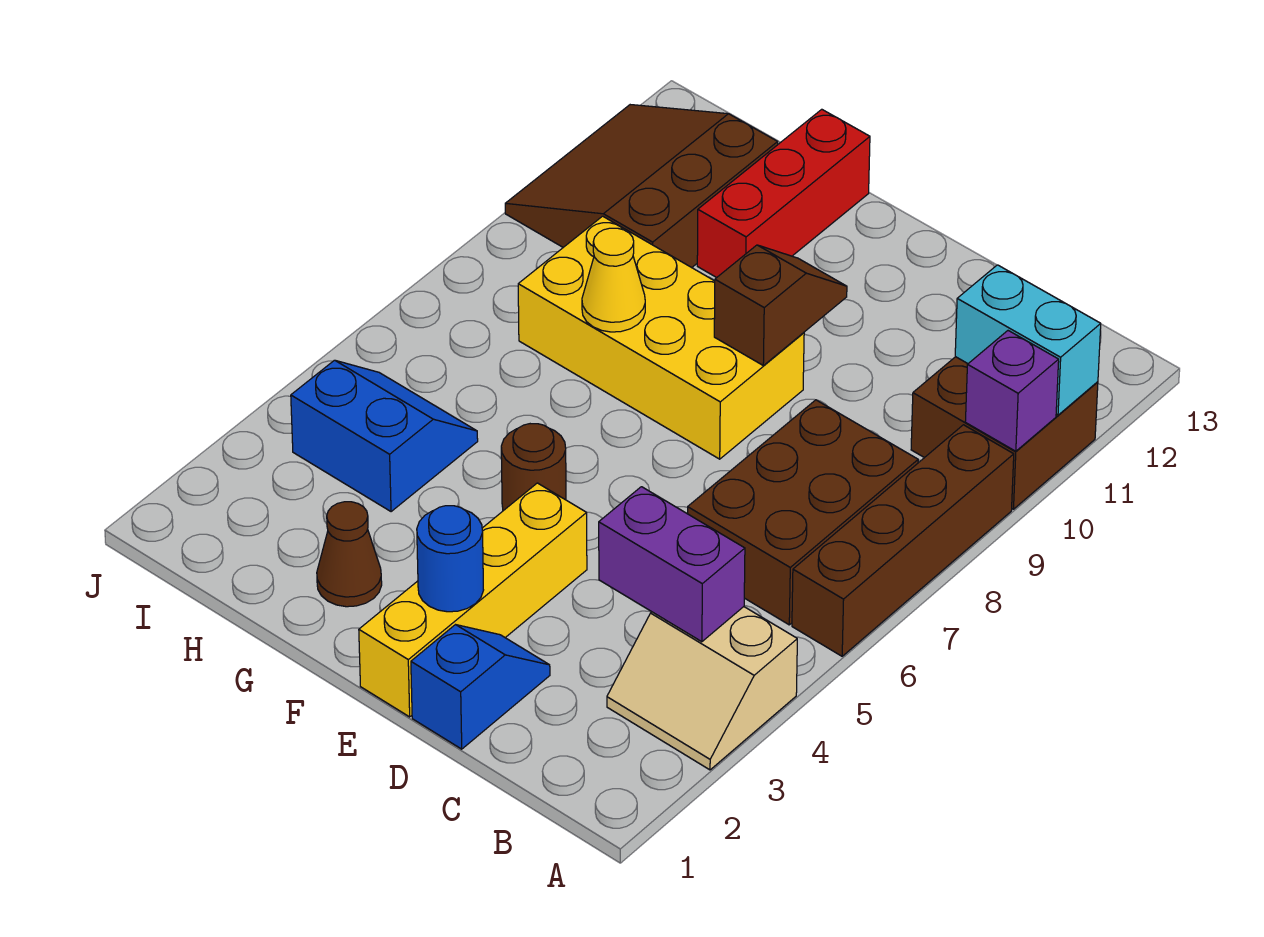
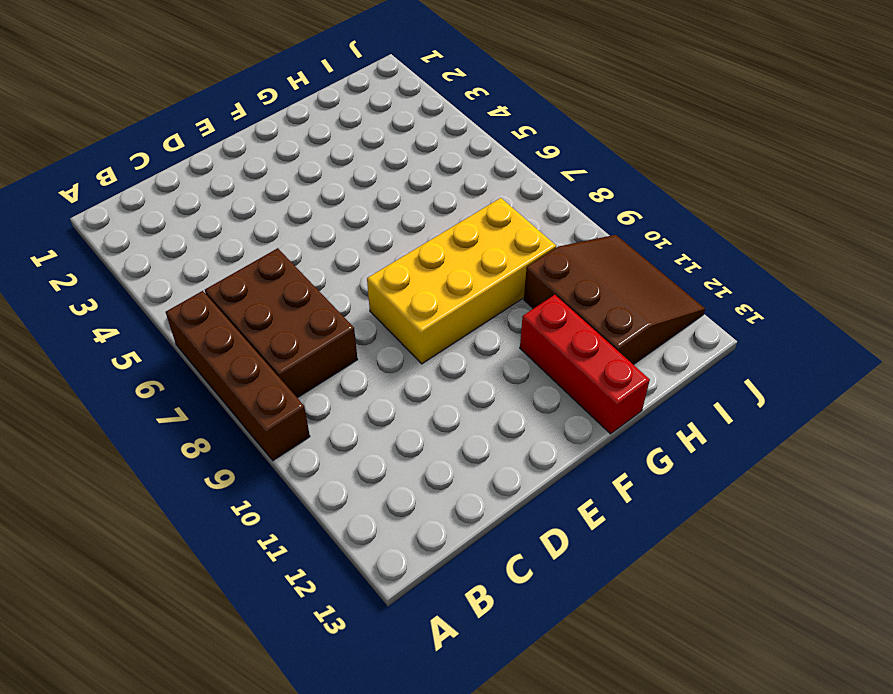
none -> tan 2x2 slope [607,607,797,770]
none -> brown 2x2 brick [911,357,1098,509]
none -> blue 1x2 slope [411,625,550,749]

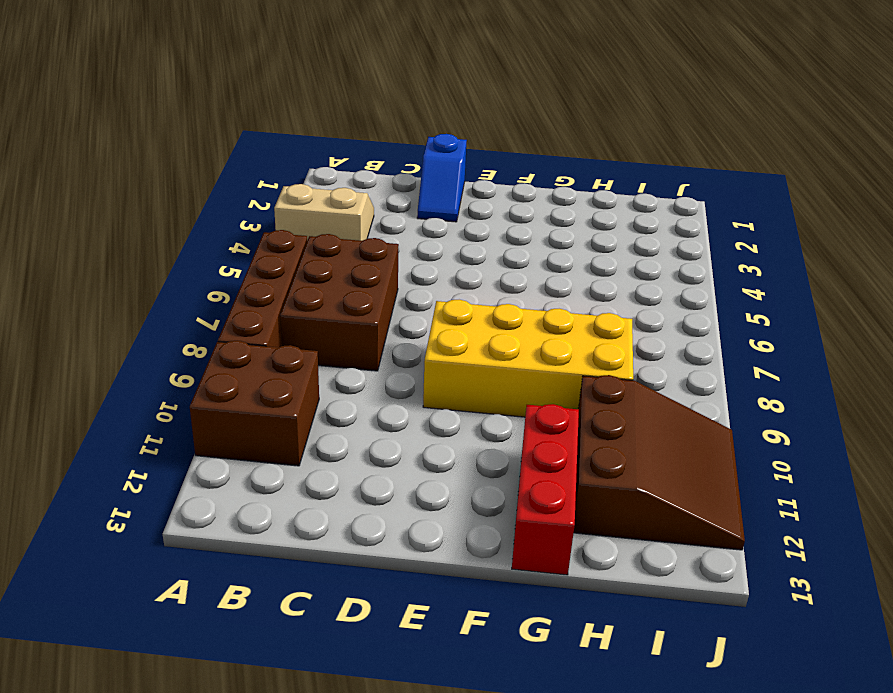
none -> yellow 1x4 brick [359,483,587,717]
none -> brown 1x1 round brick [501,424,566,511]
none -> brown 1x1 cone [317,502,382,607]

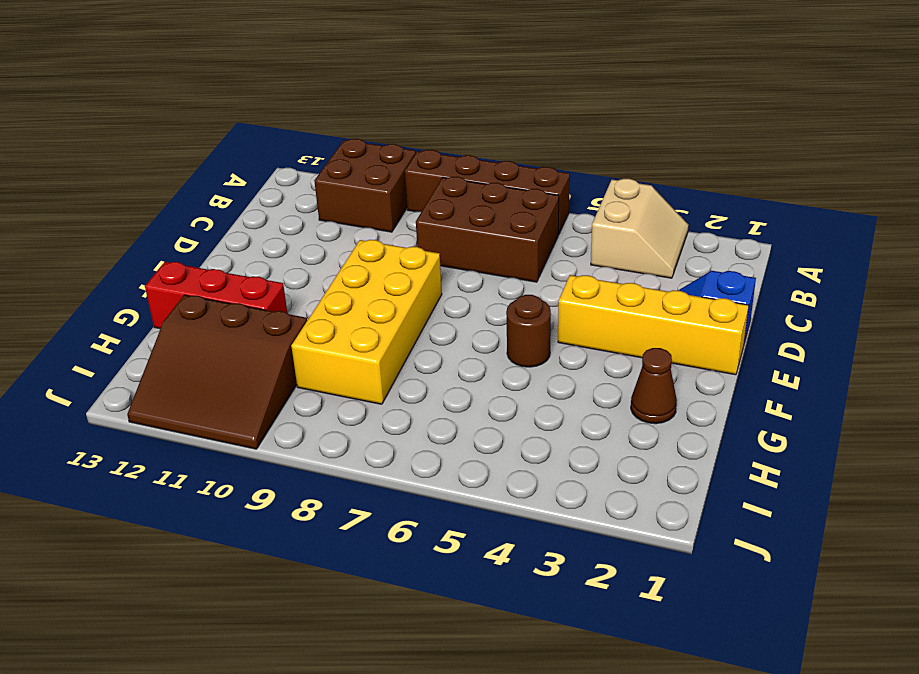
none -> blue 2x2 slope [291,360,478,512]
none -> purple 1x1 brick [965,331,1059,451]
none -> cyan 1x2 brick [955,265,1101,415]

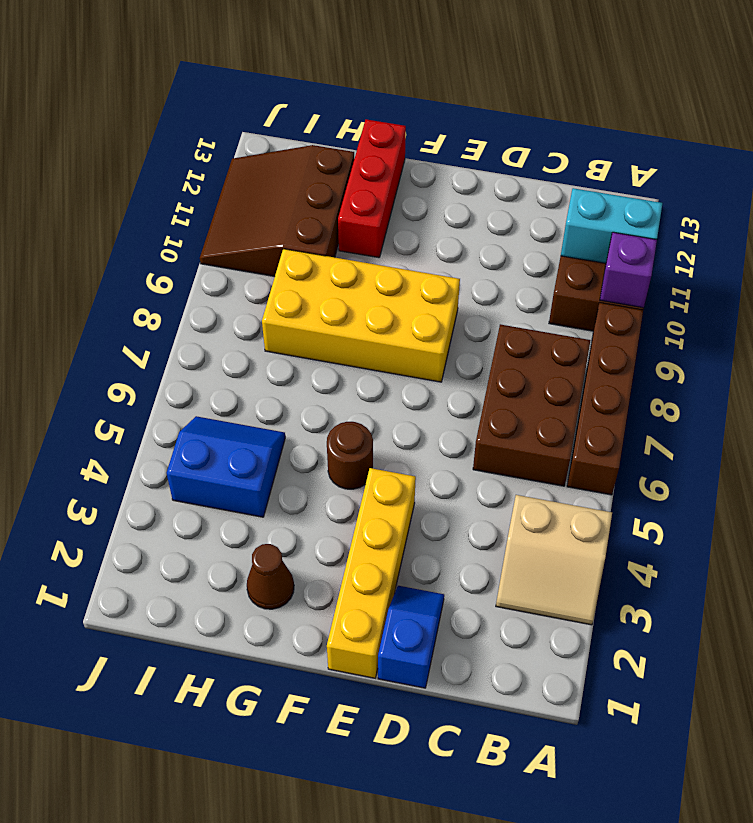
none -> purple 1x2 brick [599,487,745,642]
none -> blue 1x1 round brick [417,506,483,612]
none -> brown 1x2 slope [714,245,847,365]

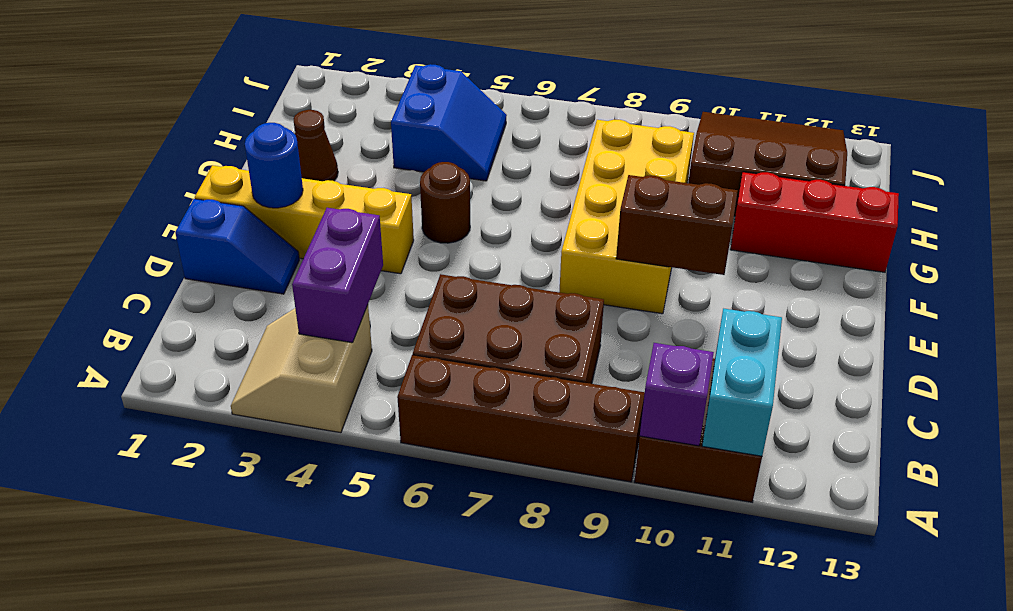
brown 1x2 brick [616,175,738,275] -> brown 1x2 slope [714,245,847,365]
none -> yellow 1x1 cone [582,228,645,332]

